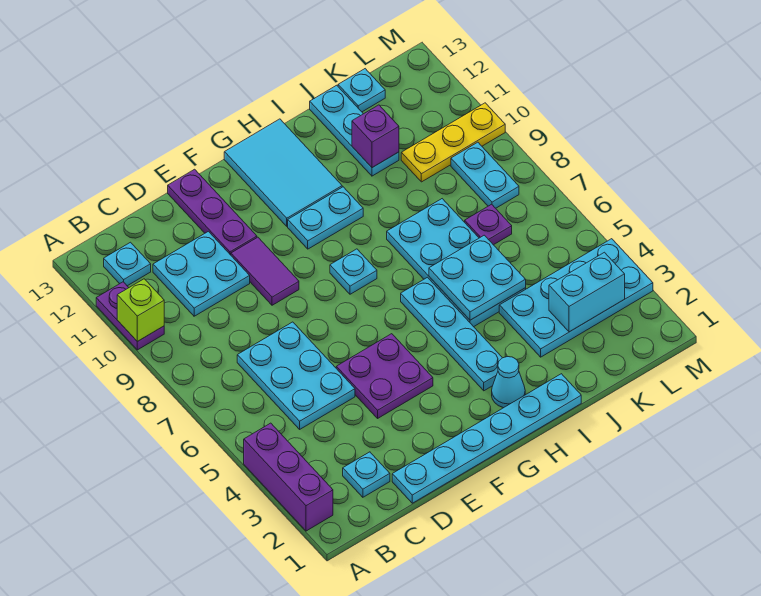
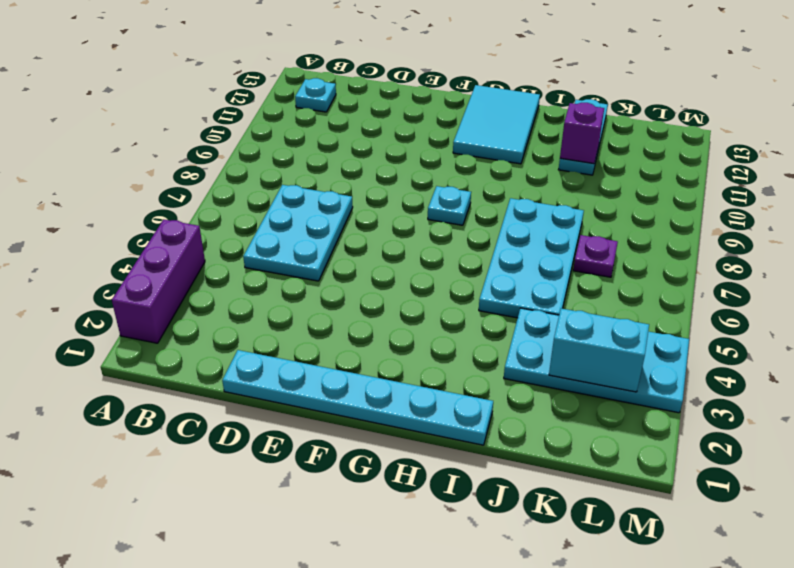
none -> purple 1x2 plate [96,282,164,350]
none -> cyan 1x1 plate [343,452,390,497]
none -> cyan 2x2 plate [153,231,250,316]

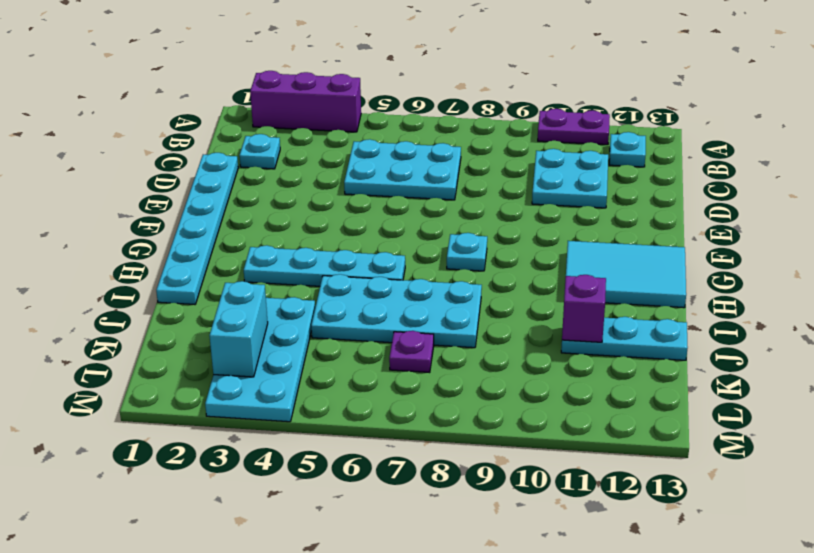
none -> purple 2x2 plate [336,334,433,418]
none -> purple 1x2 tile [231,237,299,305]
none -> purple 1x3 plate [168,169,257,255]

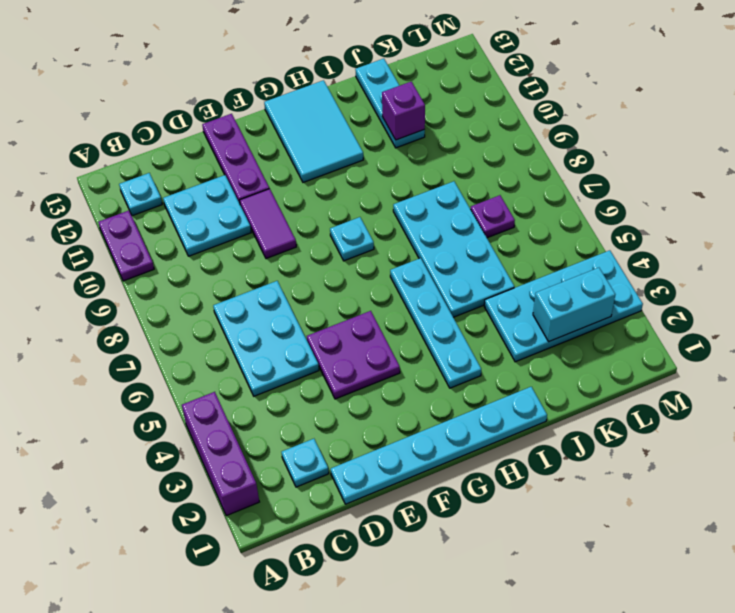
none -> cyan 1x2 plate [288,187,363,249]
none -> cyan 1x1 cone [492,357,525,408]
none -> yellow 1x3 plate [401,103,505,182]

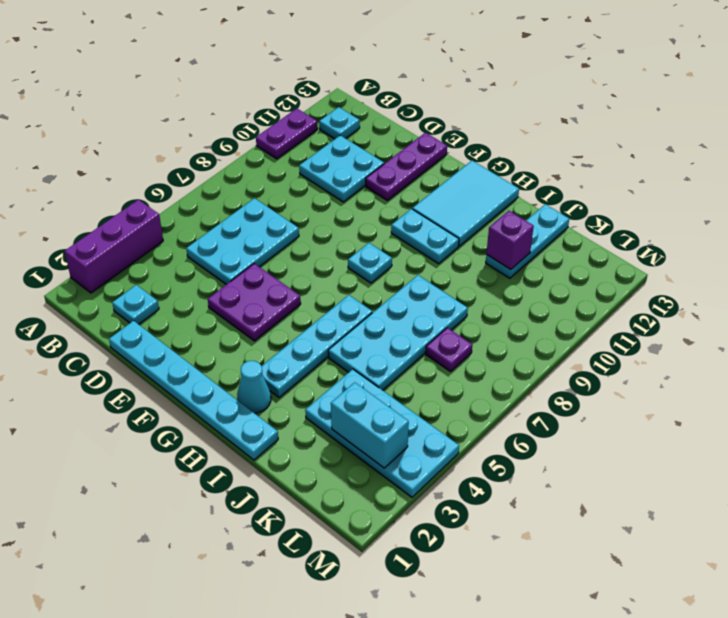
none -> purple 1x2 tile [231,237,299,305]
none -> yellow 1x3 plate [401,103,505,182]
none -> cyan 1x1 plate [338,69,385,112]

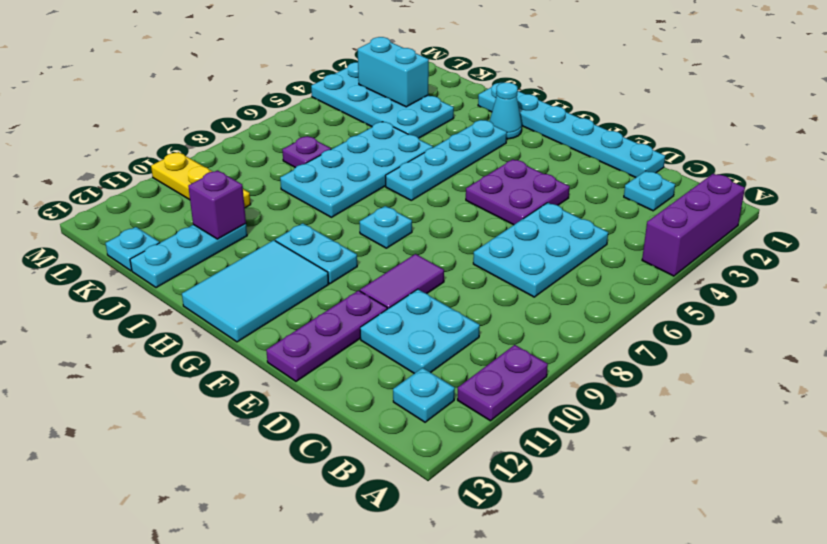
none -> cyan 1x2 plate [451,142,519,208]
none -> lime 1x1 brick [117,279,164,342]
none -> cyan 2x2 plate [429,235,526,320]

